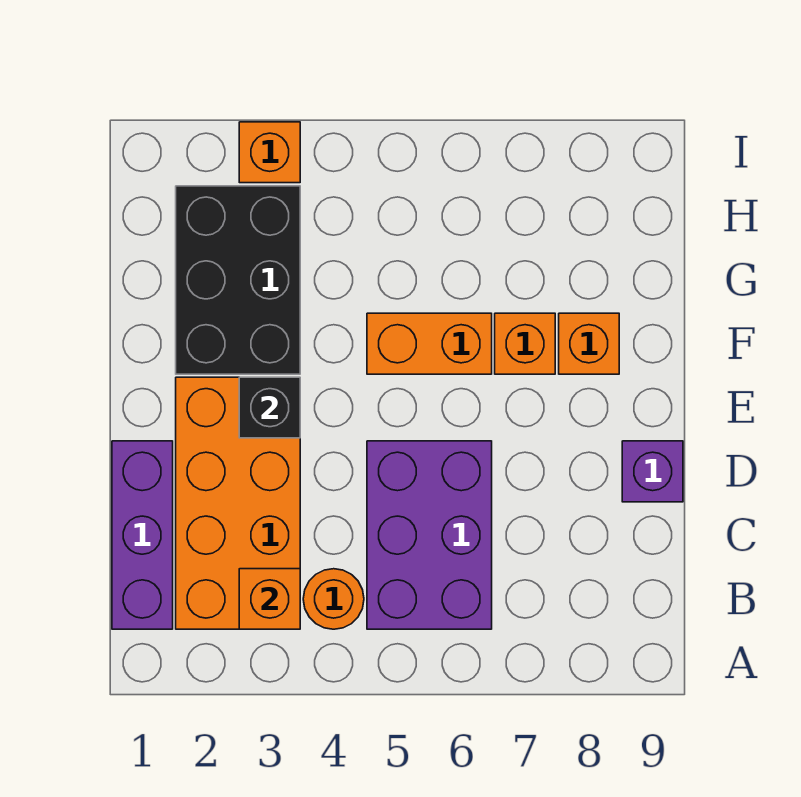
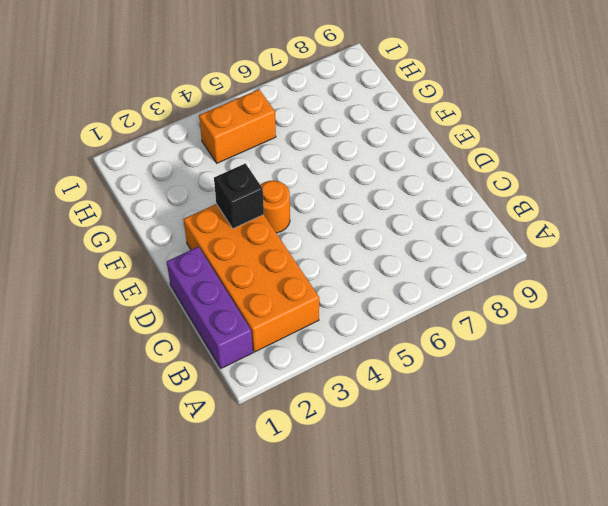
orange 1x1 round brick [261,181,290,233] -> orange 1x1 round brick moved to [303,569,364,629]
orange 1x2 brick [199,89,276,163] -> orange 1x2 brick moved to [367,313,492,374]
none -> purple 2x3 brick [367,441,492,629]
none -> purple 1x1 brick [622,441,683,502]
none -> black 2x3 brick [176,186,300,374]

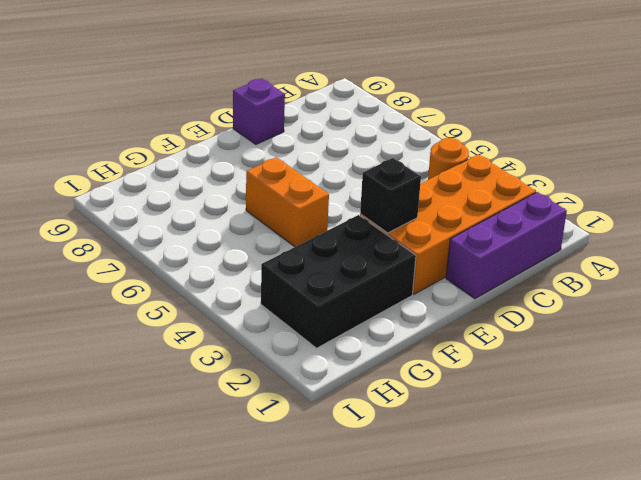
none -> purple 2x3 brick [367,441,492,629]
none -> orange 1x1 brick [495,313,555,374]
none -> orange 1x1 brick [559,313,619,374]

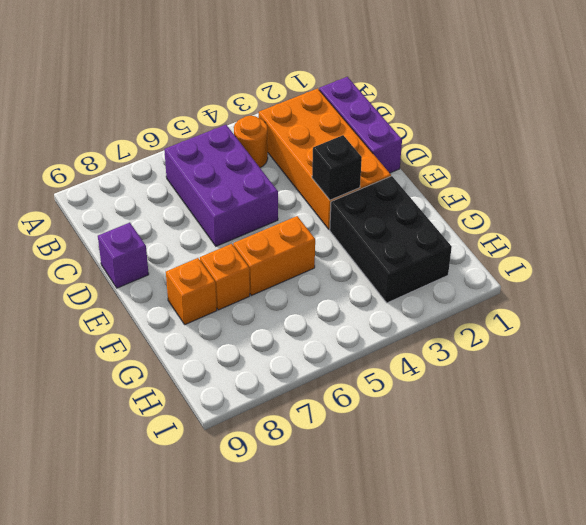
none -> orange 1x1 brick [239,122,300,183]
none -> orange 1x1 brick [239,569,300,629]

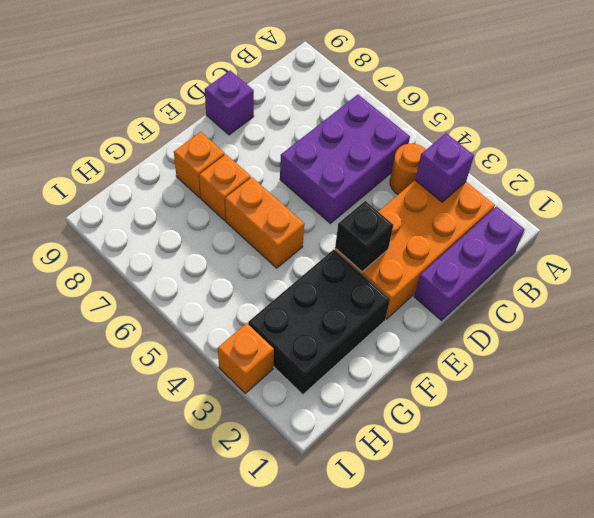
purple 1x1 brick [415,133,474,202] -> orange 1x1 brick [239,569,300,629]

